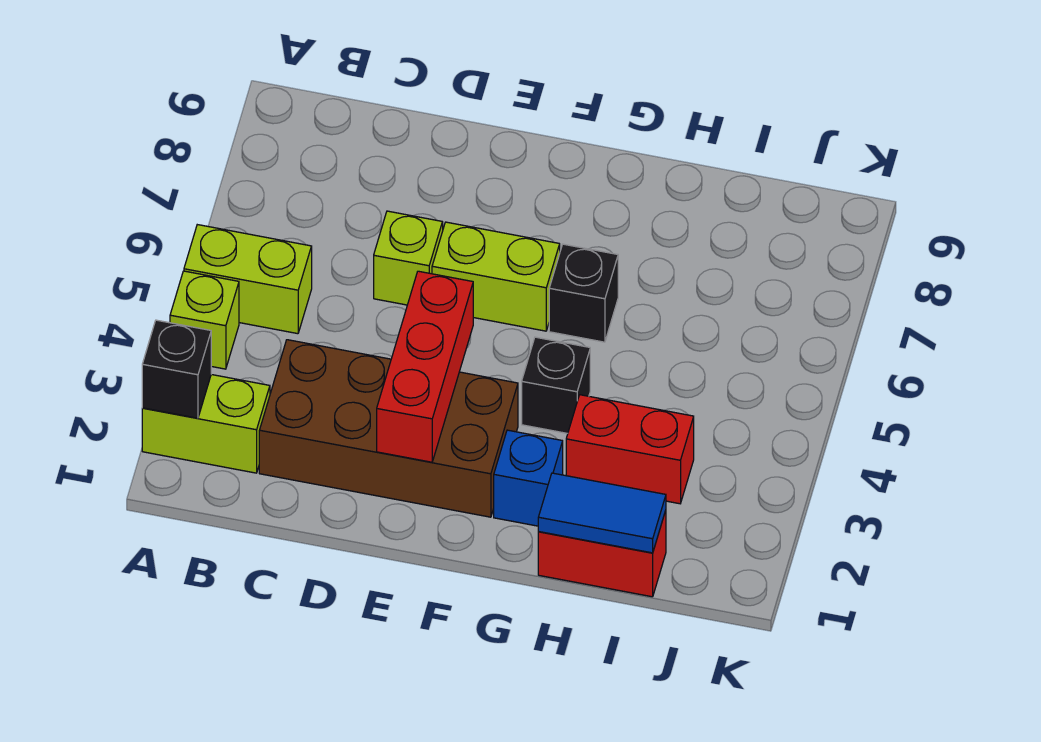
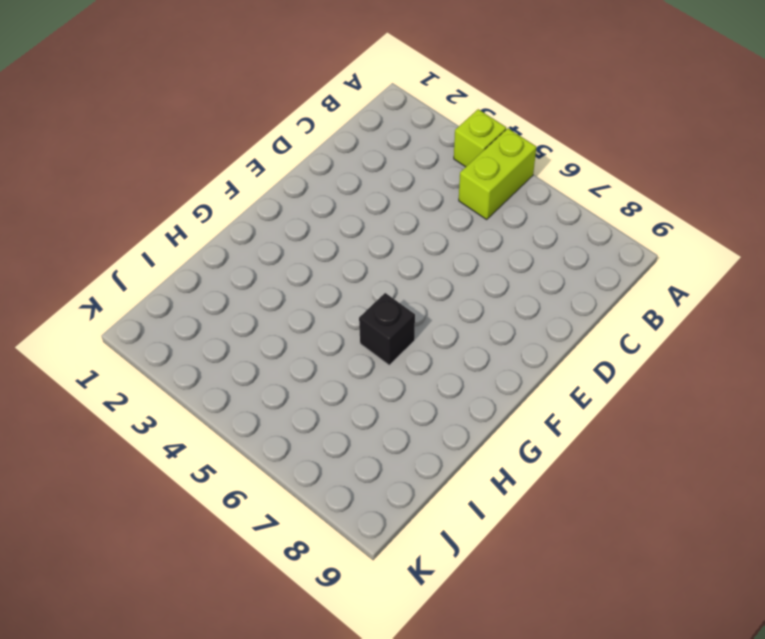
none -> lime 1x2 brick [142,375,270,473]
none -> brown 2x4 brick [259,340,518,517]
none -> lime 1x1 brick [374,211,443,305]

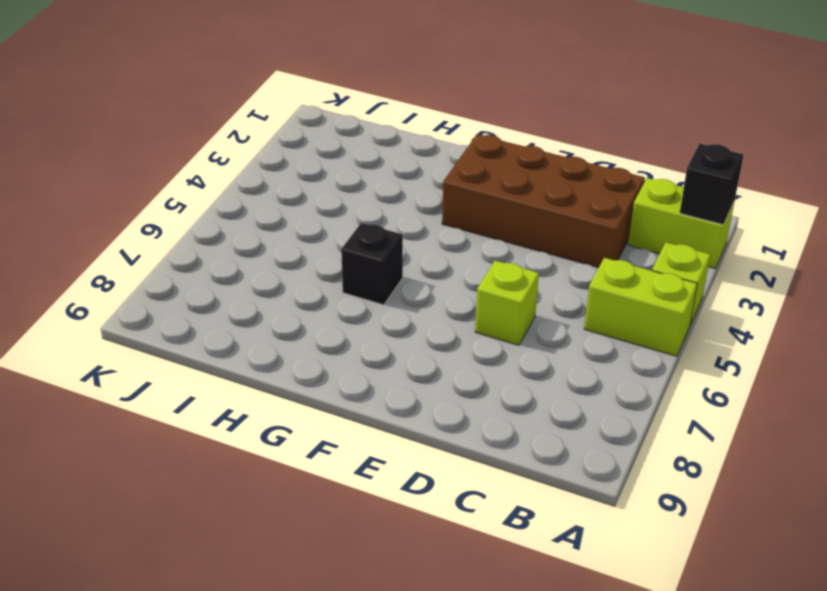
none -> lime 1x2 brick [432,222,560,331]
none -> blue 1x1 brick [494,430,563,526]
none -> black 1x1 brick [522,337,590,433]

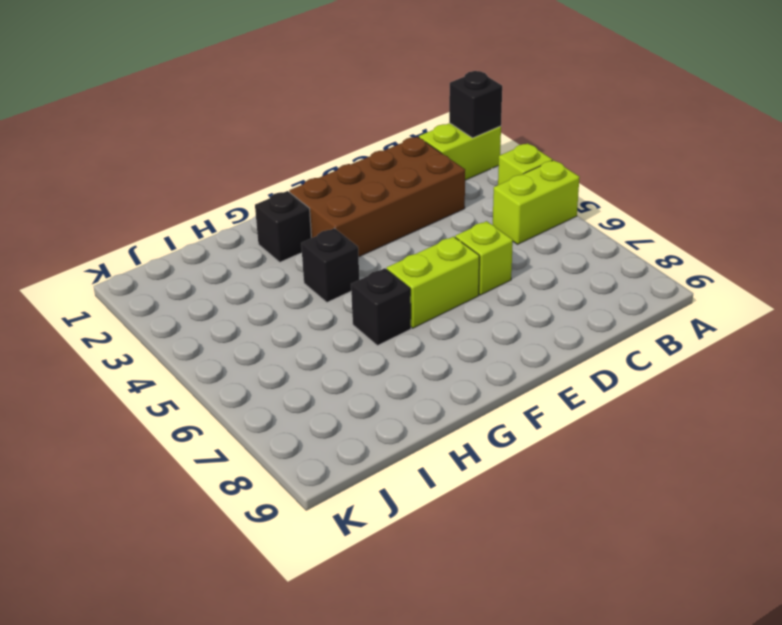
black 1x1 brick [255,191,311,262] -> blue 1x1 brick [494,430,563,526]
none -> red 1x2 brick [538,510,666,597]
none -> red 1x2 brick [566,395,694,504]
none -> red 1x3 brick [377,271,473,462]

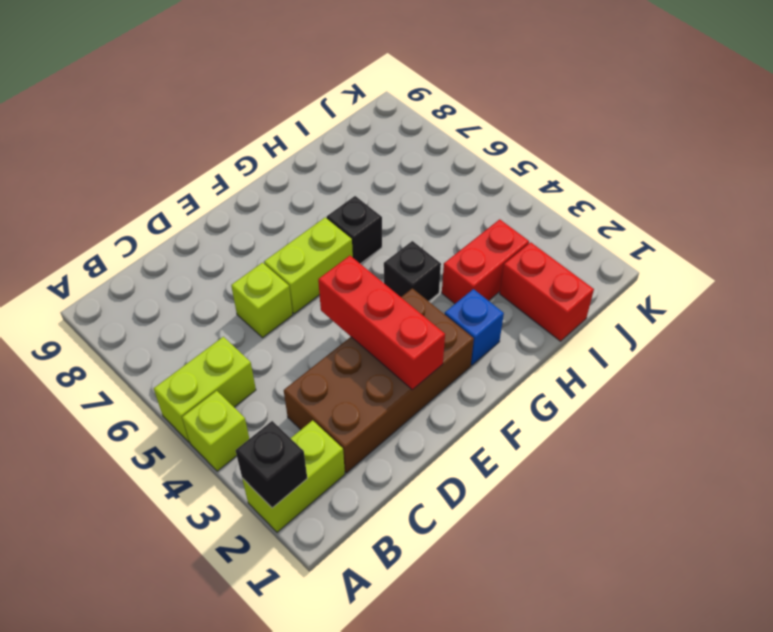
red 1x2 brick [500,242,594,341] -> red 1x2 brick turned to [538,510,666,597]
none -> blue 1x2 tile [538,473,666,553]

